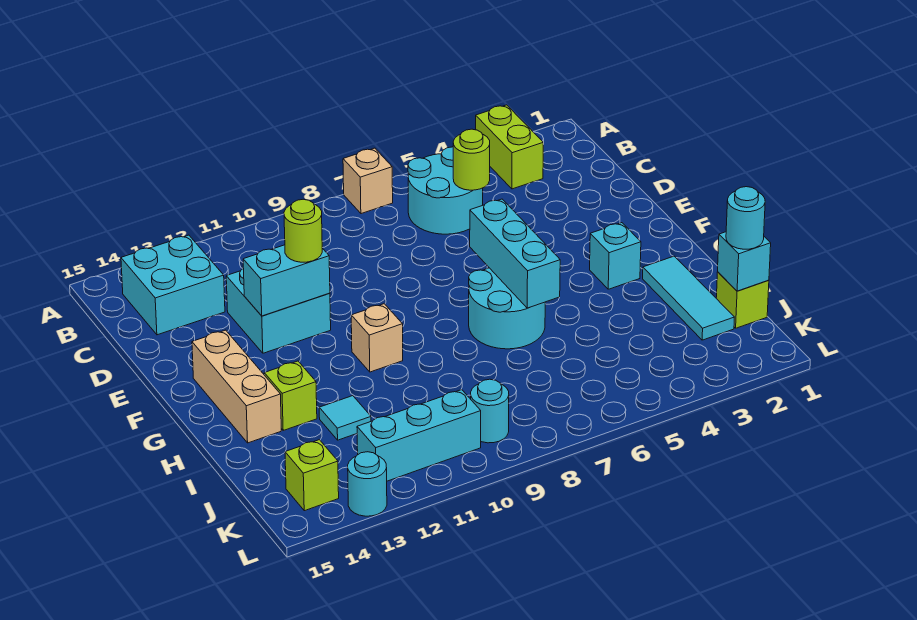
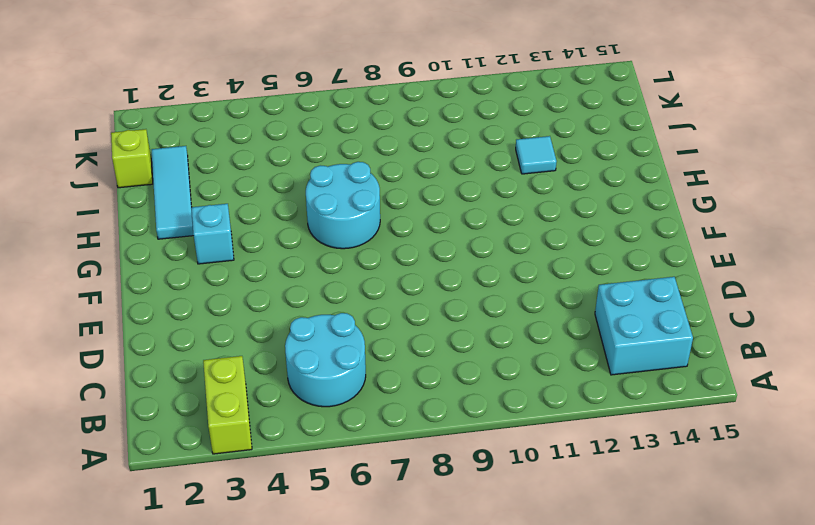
none -> tan 1x1 brick [343,148,393,214]
none -> cyan 2x2 brick [226,269,331,353]
none -> tan 1x3 brick [192,330,281,443]

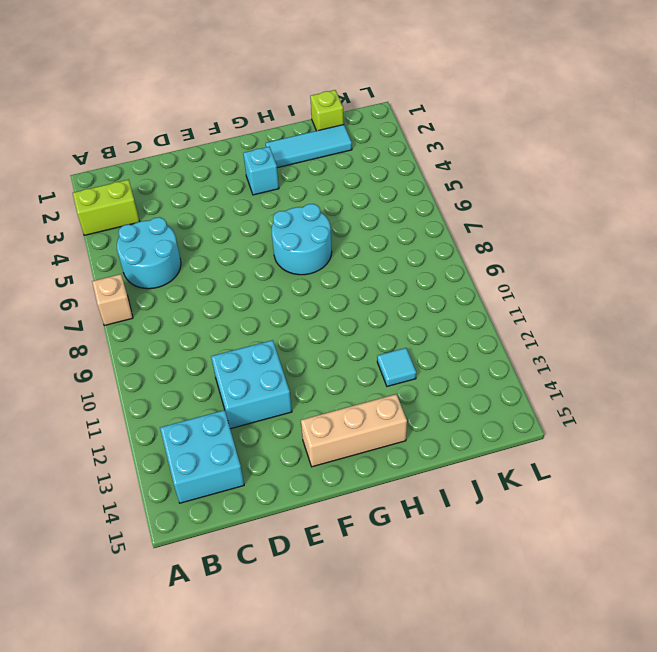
none -> tan 1x1 brick [351,304,403,372]
none -> lime 1x1 brick [264,361,317,430]
none -> cyan 1x1 round brick [471,379,509,443]

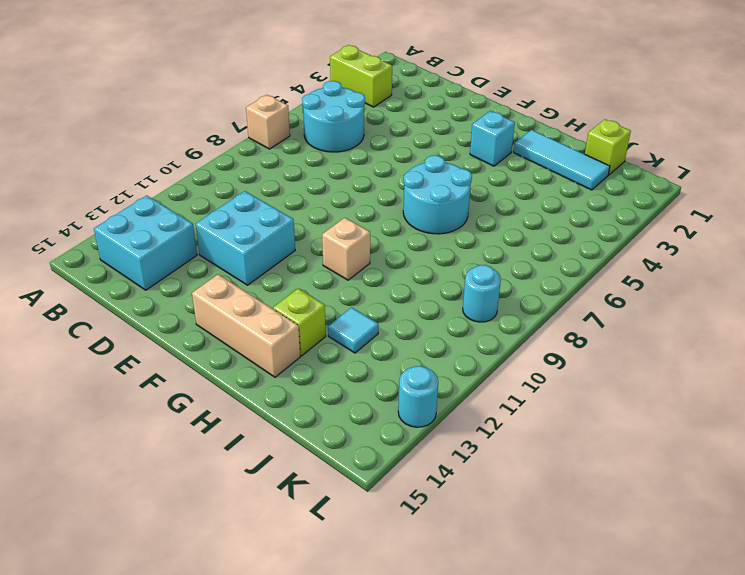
none -> cyan 1x3 brick [357,390,481,481]
none -> lime 1x1 brick [285,440,339,511]
none -> lime 1x1 round brick [453,129,490,190]

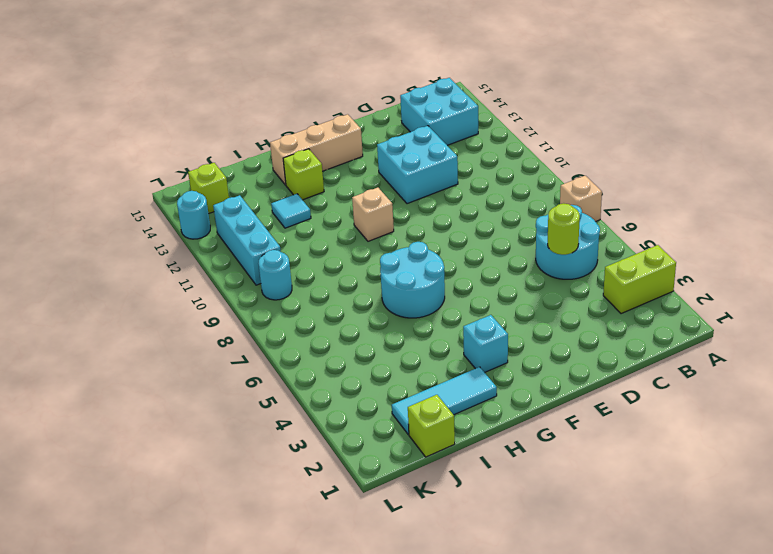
none -> cyan 1x2 brick [243,245,330,316]
none -> cyan 1x3 brick [470,199,560,308]
none -> cyan 1x1 brick [718,232,771,291]

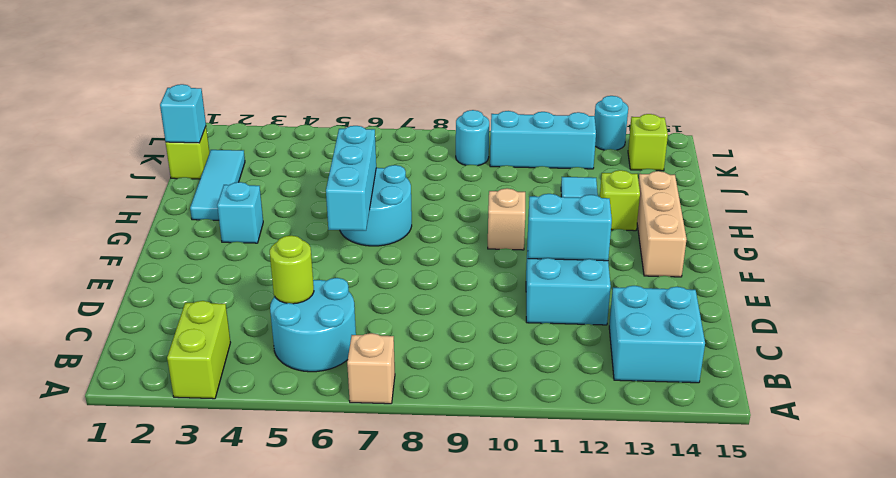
none -> lime 1x1 round brick [284,199,322,262]
none -> cyan 1x1 round brick [726,187,765,249]

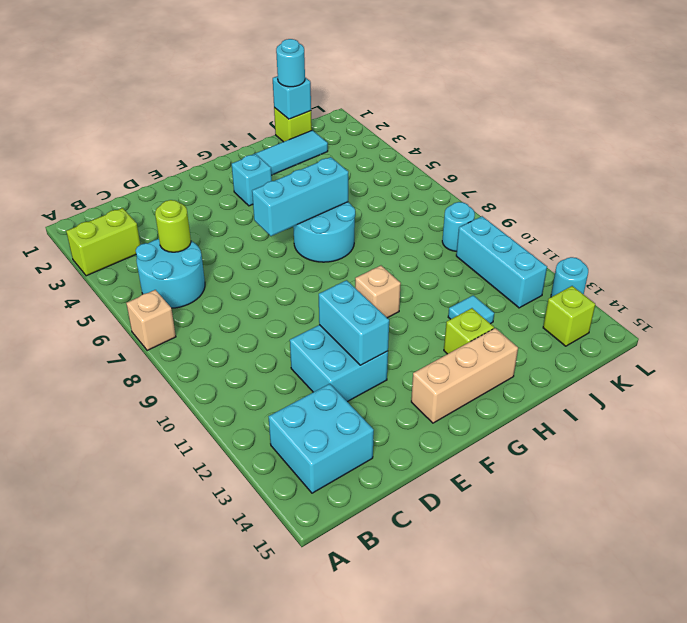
none -> lime 1x1 round brick [284,199,322,262]

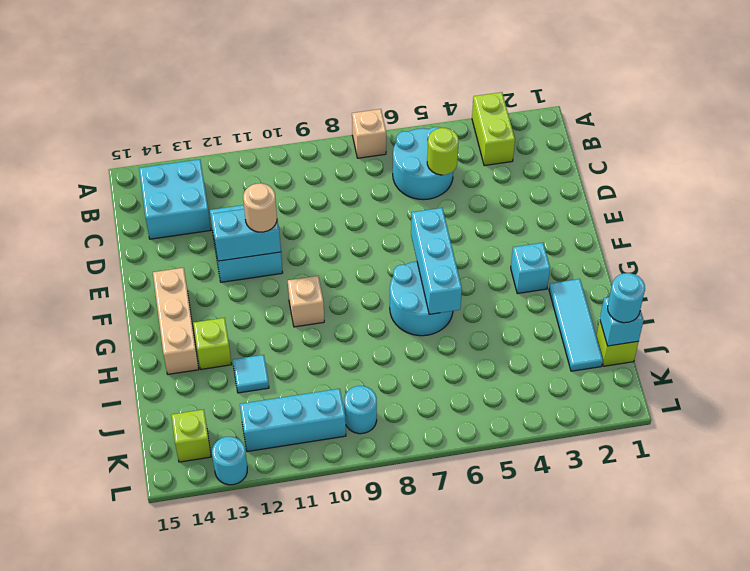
tan 1x1 round brick [243,183,277,232] -> lime 1x1 round brick [284,199,322,262]

